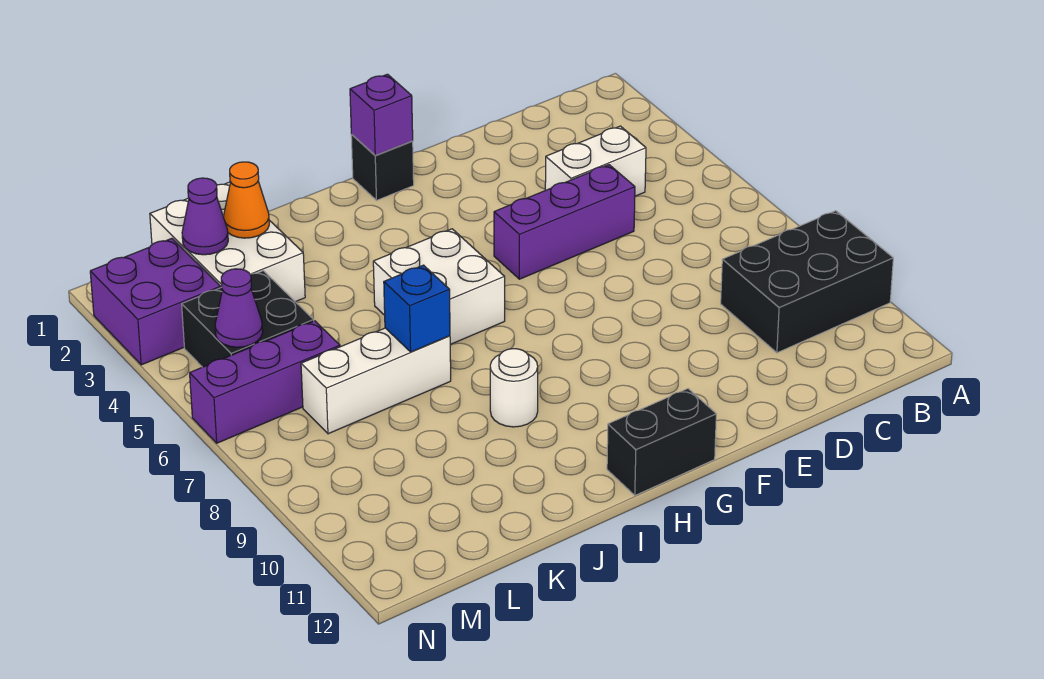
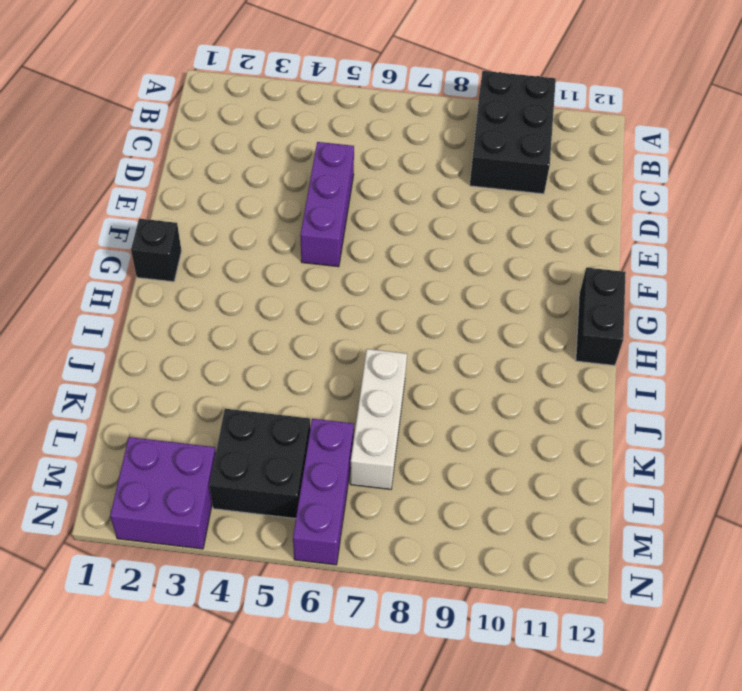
none -> white 1x2 brick [545,126,646,196]
none -> white 2x2 brick [373,229,505,344]
none -> white 1x1 round brick [490,349,538,427]

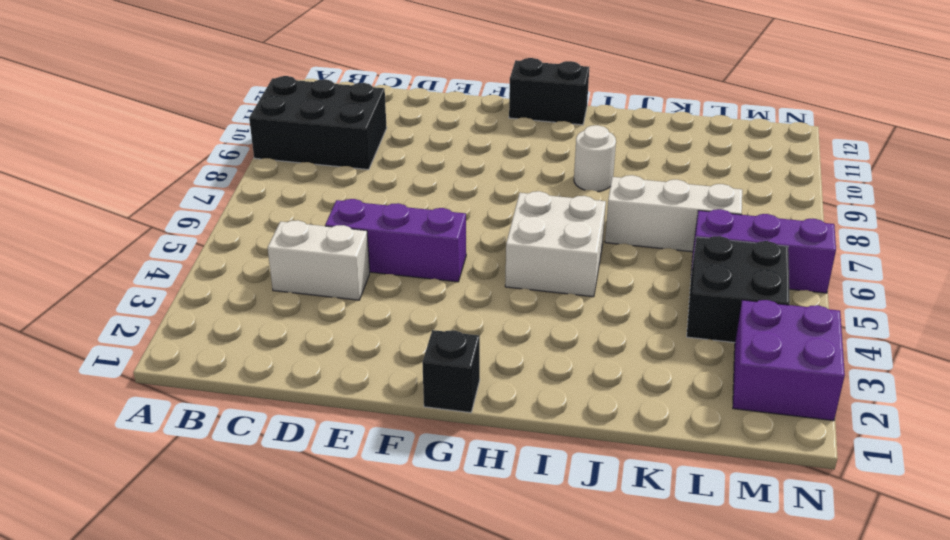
none -> white 2x3 brick [150,182,305,302]
none -> purple 1x1 brick [350,74,413,155]
none -> blue 1x1 brick [384,265,450,352]

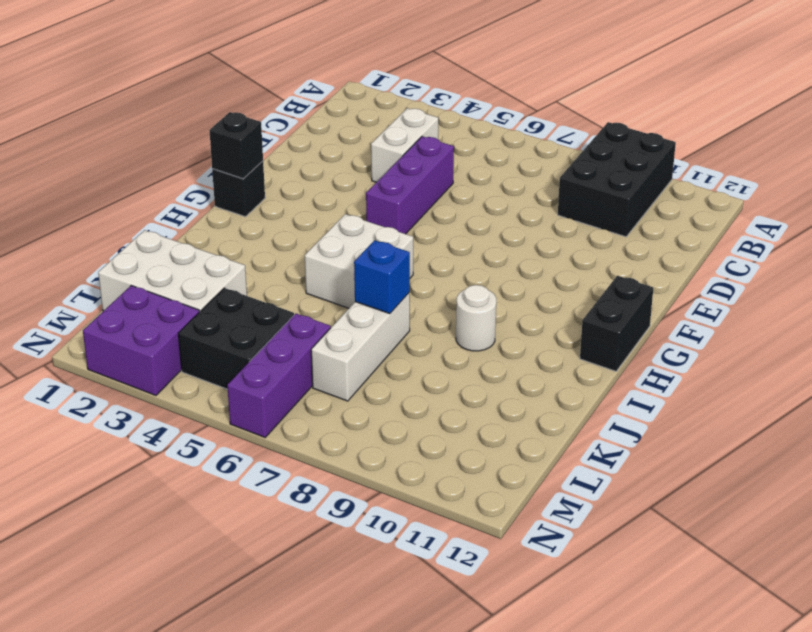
black 1x1 brick [209,112,263,179] -> purple 1x1 brick [350,74,413,155]
none -> orange 1x1 cone [223,162,269,238]
none -> purple 1x1 cone [182,178,228,255]
none -> purple 1x1 cone [215,269,263,347]

